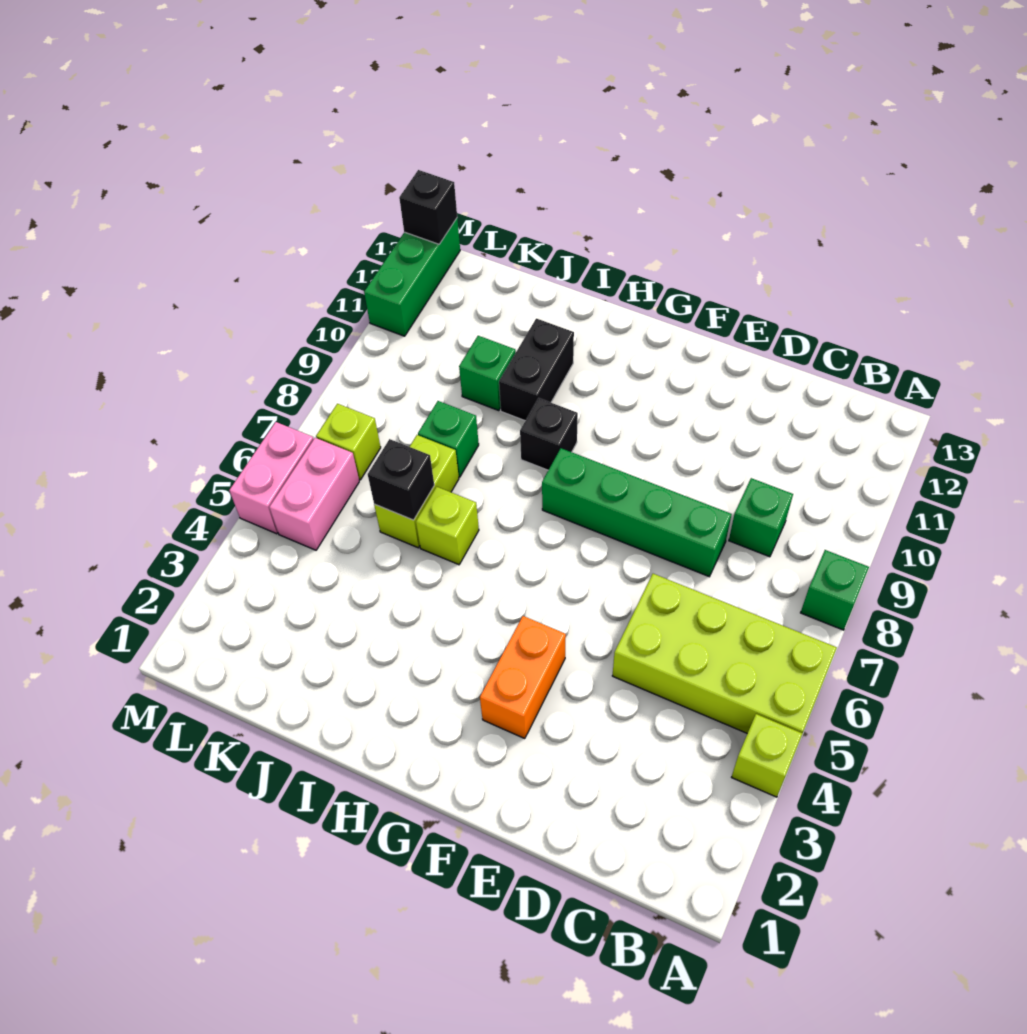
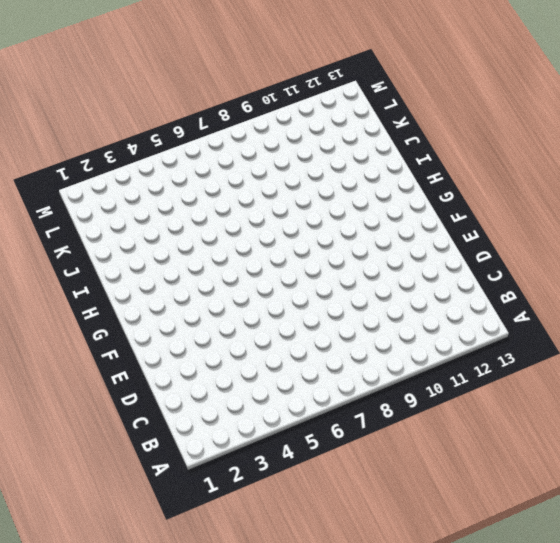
none -> lime 1x1 brick [732,714,802,797]
none -> lime 2x4 brick [612,574,837,734]
none -> green 1x1 brick [801,550,869,630]

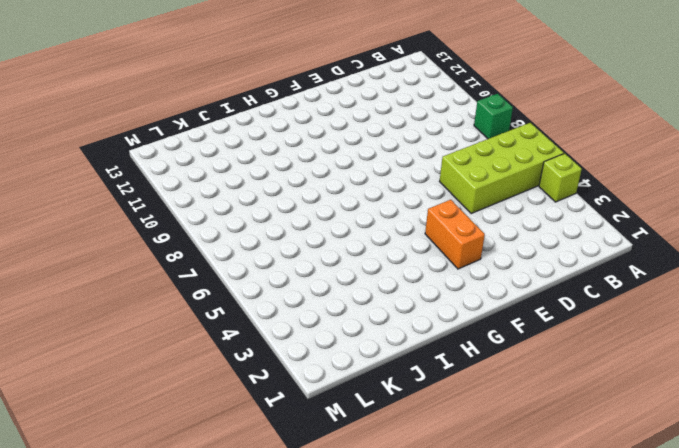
none -> green 1x1 brick [729,478,793,557]
none -> green 1x4 brick [542,448,732,577]
none -> black 1x1 brick [520,398,578,470]

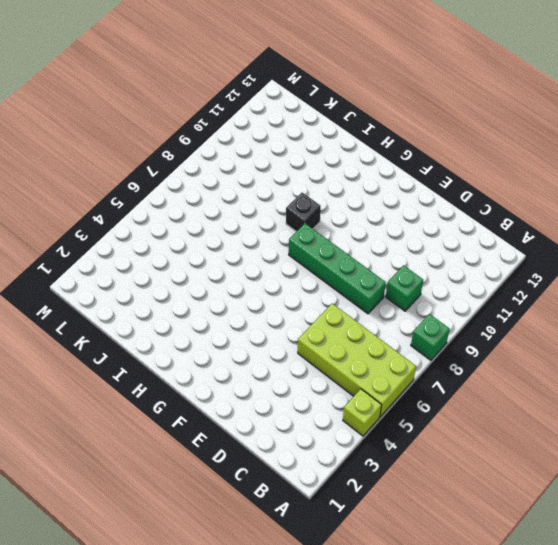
none -> orange 1x2 brick [480,616,566,738]
none -> lime 1x1 brick [416,487,479,565]
none -> black 1x2 brick [499,318,574,421]

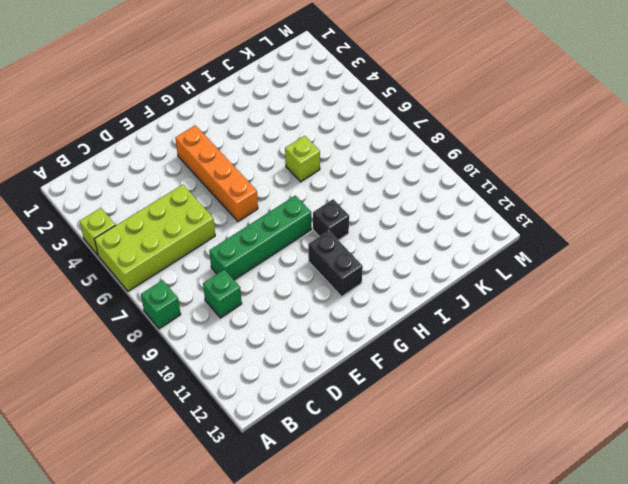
orange 1x4 brick [175,125,258,221] -> orange 1x2 brick [480,616,566,738]
black 1x2 brick [308,231,363,296] -> black 1x2 brick moved to [499,318,574,421]
none -> lime 1x2 brick [374,435,459,548]
none -> green 1x1 brick [418,401,479,477]
none -> green 1x1 brick [459,336,516,411]

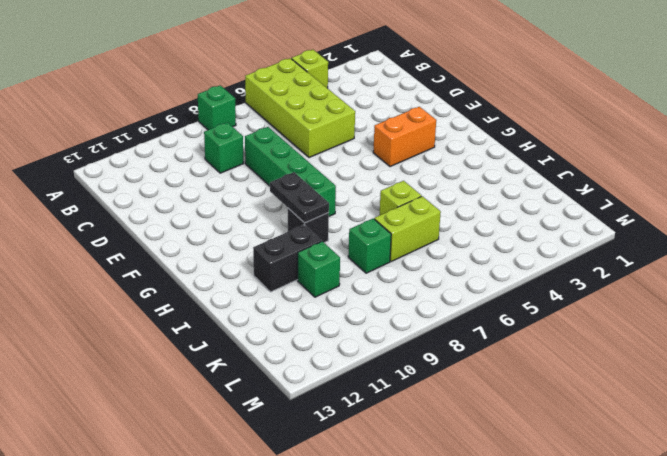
black 1x2 plate [270,172,329,223] -> none
none -> pink 1x2 brick [269,438,359,550]
none -> lime 1x1 brick [316,404,381,480]
none -> pink 1x2 brick [229,422,314,534]

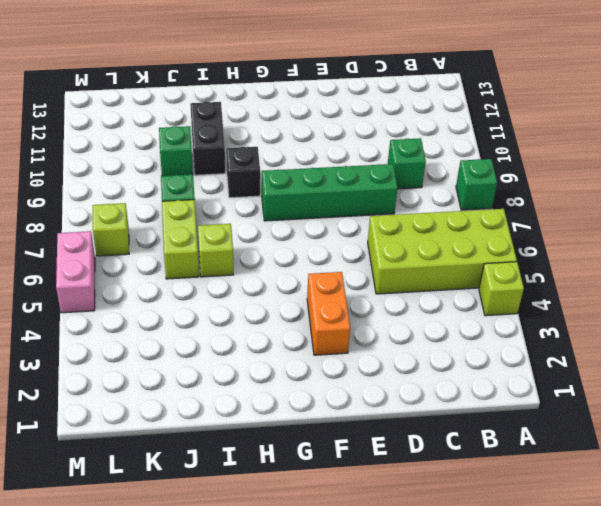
none -> pink 1x2 brick [269,438,359,550]
none -> green 1x3 brick [364,219,460,336]
none -> black 1x1 brick [368,439,434,520]

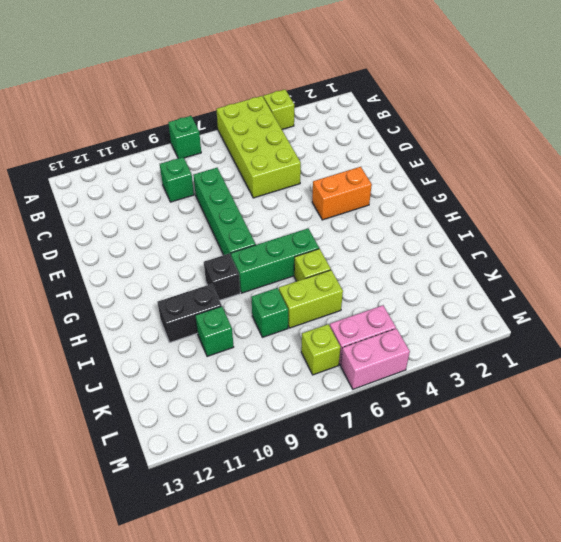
green 1x3 brick [231,228,319,293] -> green 1x3 brick moved to [364,219,460,336]
none -> black 1x1 brick [368,439,434,520]
none -> black 1x1 brick [399,170,457,244]

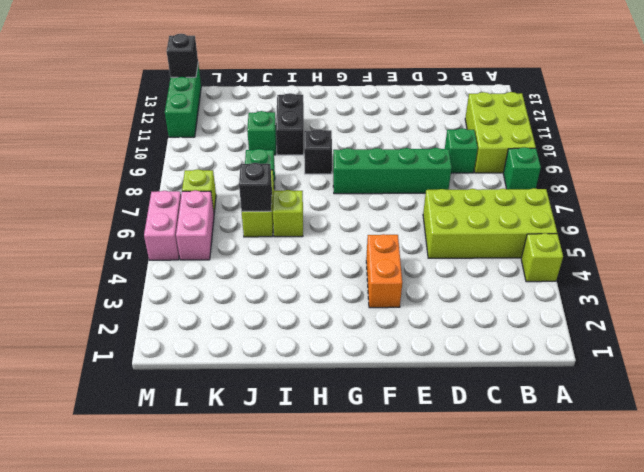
lime 2x3 brick [465,92,536,173] -> none

